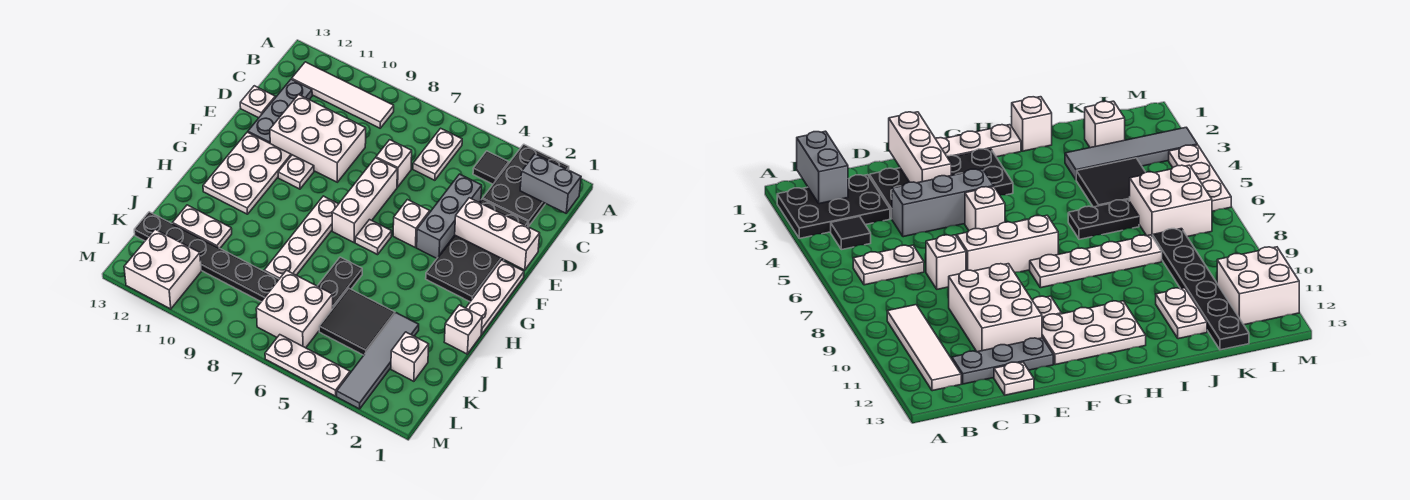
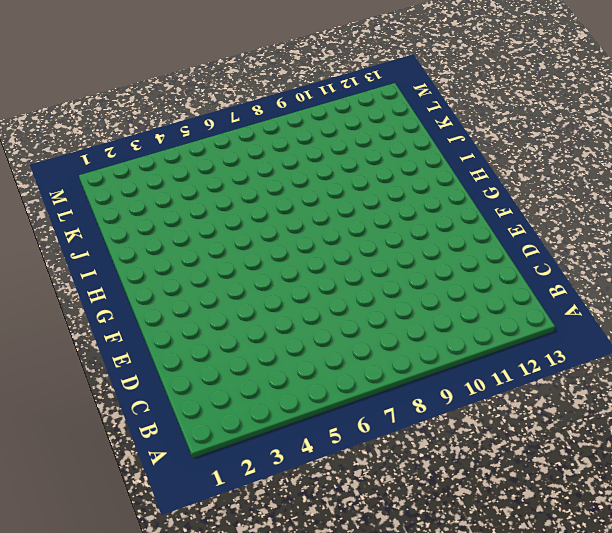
none -> black 2x3 plate [483,144,569,227]
none -> black 1x1 tile [473,151,509,184]
none -> white 1x2 plate [413,128,462,180]

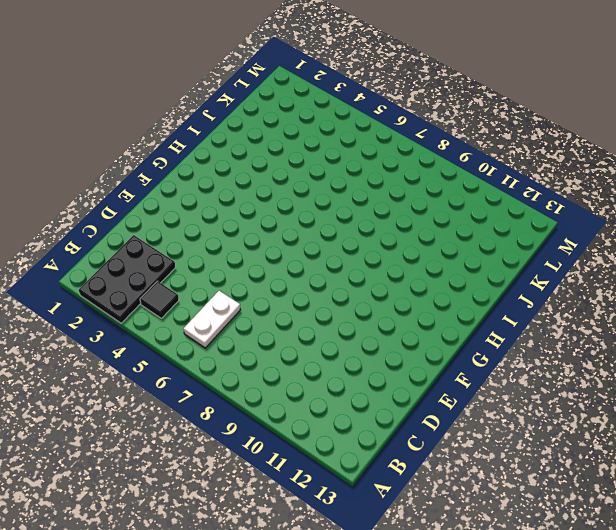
none -> white 1x4 tile [292,62,394,128]
none -> grey 1x3 plate [248,79,312,143]
none -> black 2x4 plate [426,199,528,302]

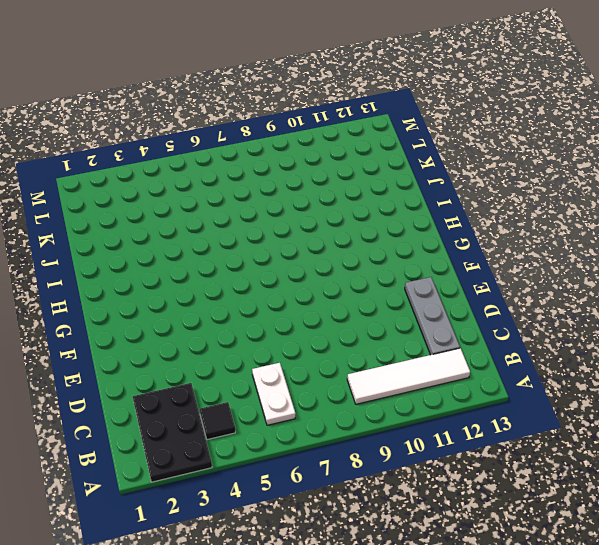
none -> black 2x4 plate [426,199,528,302]
none -> grey 1x3 brick [417,174,482,258]
none -> white 1x1 brick [376,140,412,187]

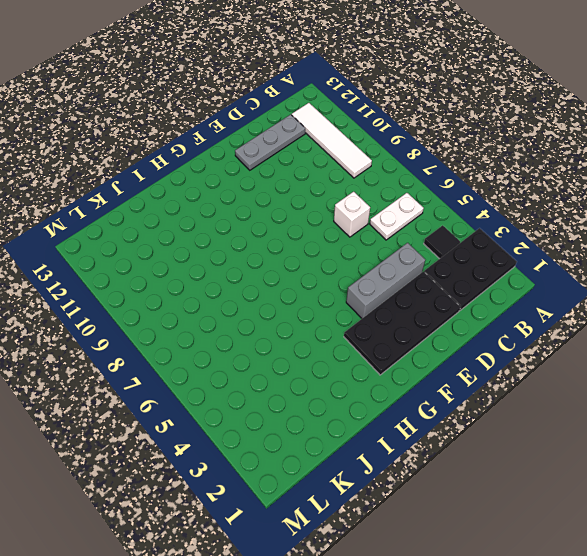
none -> white 2x3 brick [270,94,366,182]
none -> white 1x1 plate [240,86,275,118]
none -> white 1x3 brick [332,158,397,242]

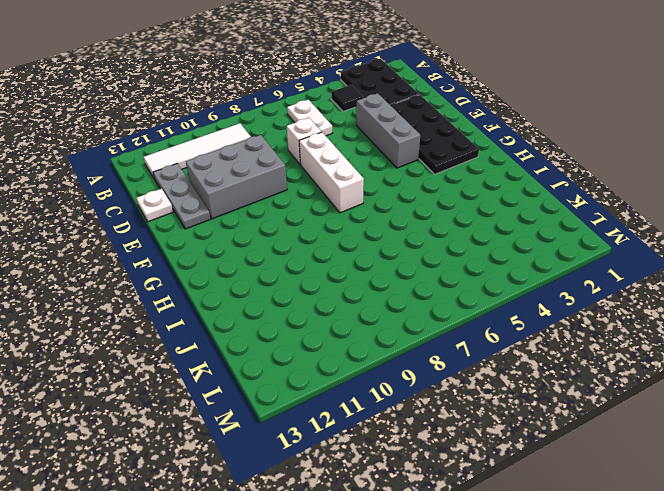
grey 2x3 brick [186,135,287,219] -> white 2x3 brick [270,94,366,182]
none -> white 1x3 plate [466,260,524,334]
none -> white 1x1 brick [393,200,430,248]
none -> white 1x1 plate [278,155,314,189]

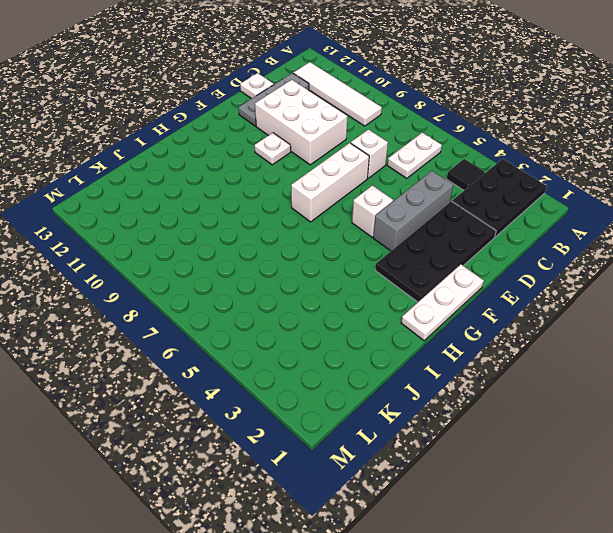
none -> white 2x3 plate [203,132,291,214]
none -> white 1x1 plate [355,220,392,255]
none -> white 1x4 plate [264,196,338,279]

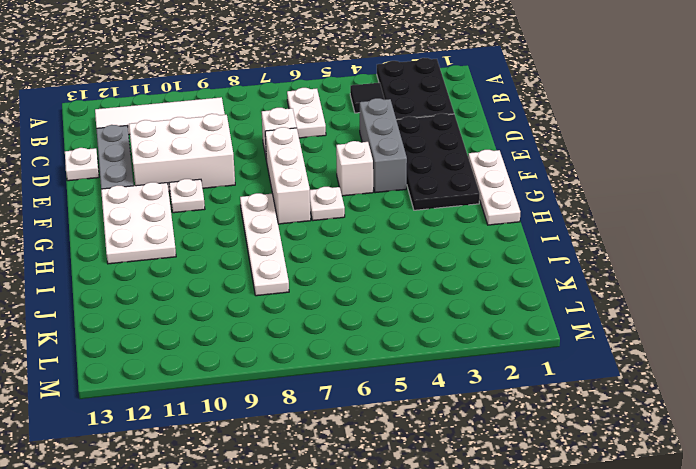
none -> white 1x1 brick [444,305,482,354]
none -> black 1x2 plate [318,257,362,308]
none -> grey 1x4 tile [337,313,419,409]

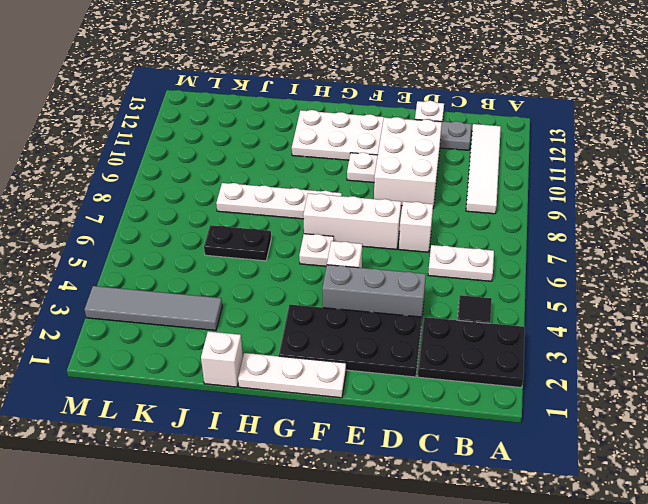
none -> black 2x2 tile [319,288,395,355]
none -> white 1x2 plate [172,205,232,248]
none -> white 1x1 brick [391,332,429,381]

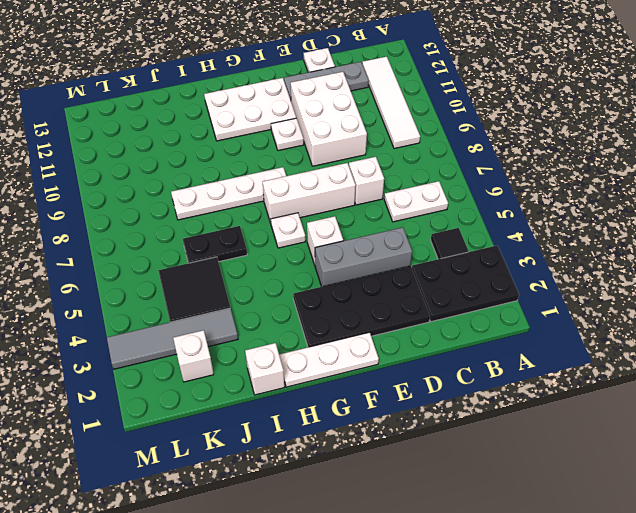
none -> white 1x2 plate [172,205,232,248]
none -> white 2x2 brick [256,270,333,348]
none -> black 1x6 plate [134,212,279,302]

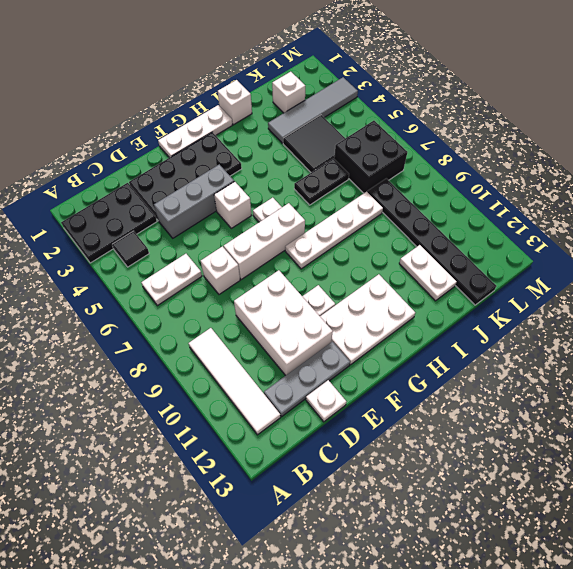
black 2x2 brick [334,121,407,193] -> white 2x2 brick [256,270,333,348]
none -> white 2x2 brick [124,229,201,309]
none -> white 1x3 plate [265,335,350,396]
none -> grey 1x2 brick [520,154,581,213]

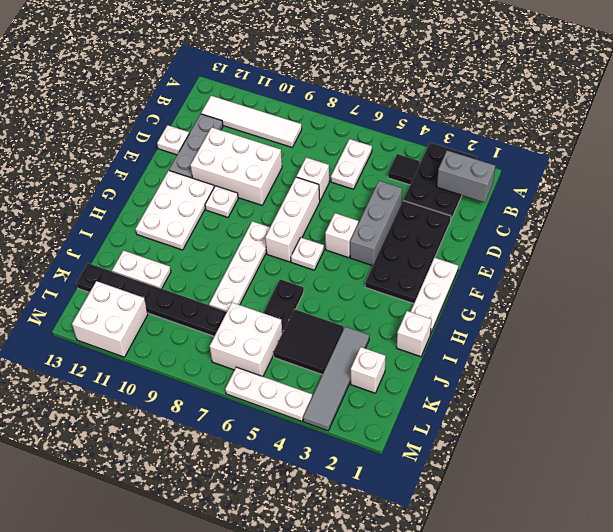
none -> white 1x3 brick [455,198,540,270]

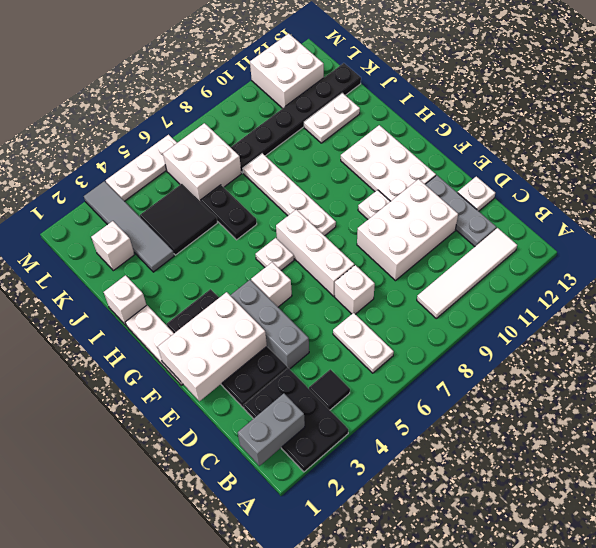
white 2x3 brick [158,292,267,401] -> white 1x3 brick [455,198,540,270]

